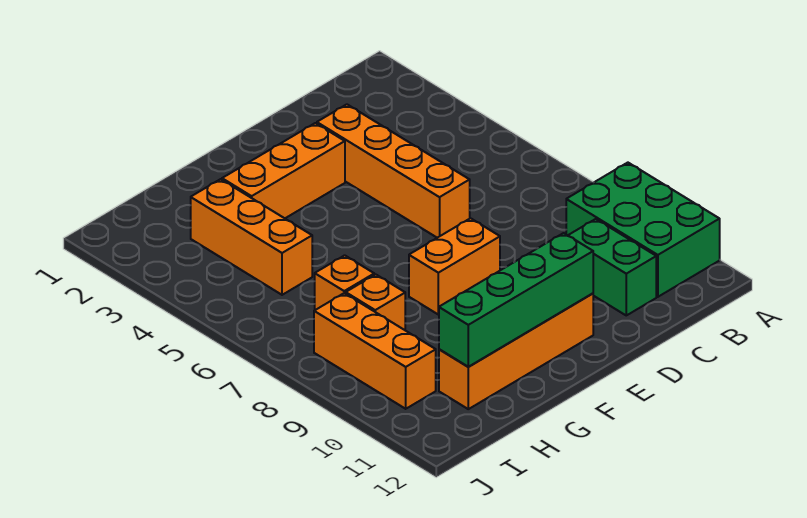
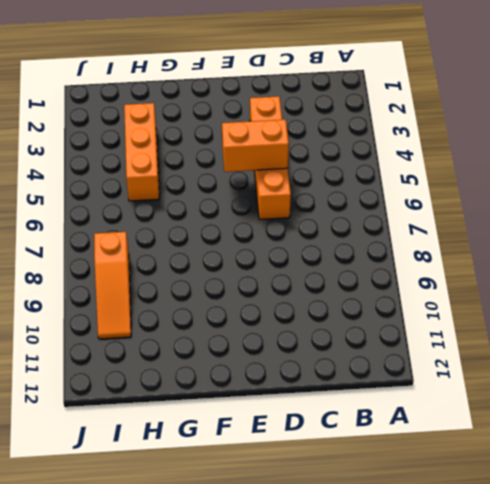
orange 1x2 brick [222,120,289,172] -> orange 1x2 brick moved to [409,218,500,315]
orange 1x3 slope [94,232,131,339] -> orange 1x3 brick [314,293,436,409]
none -> green 2x3 brick [566,163,720,297]
none -> green 1x2 brick [568,219,656,315]

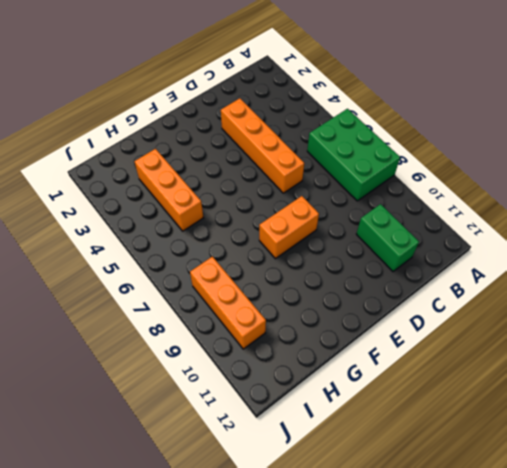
green 2x3 brick [307,109,400,201] -> green 2x3 brick moved to [566,163,720,297]
none -> orange 1x3 brick [222,123,345,218]
none -> orange 1x4 brick [439,293,593,409]

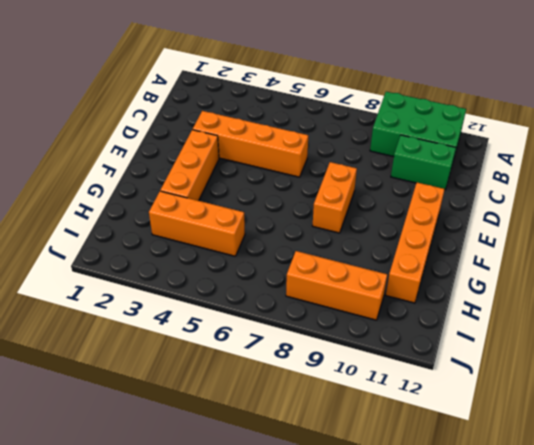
none -> orange 1x1 brick [315,255,374,310]
none -> orange 1x1 brick [346,274,405,330]

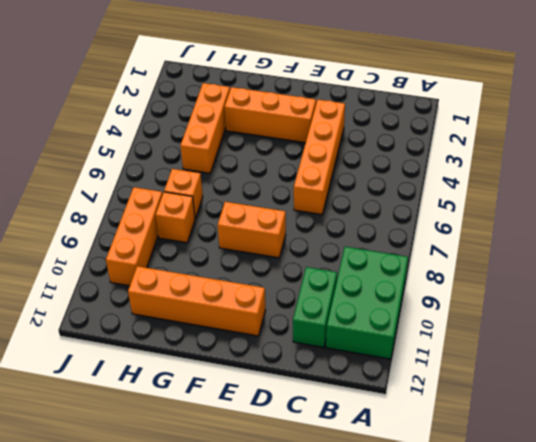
none -> green 1x4 brick [439,233,593,367]

